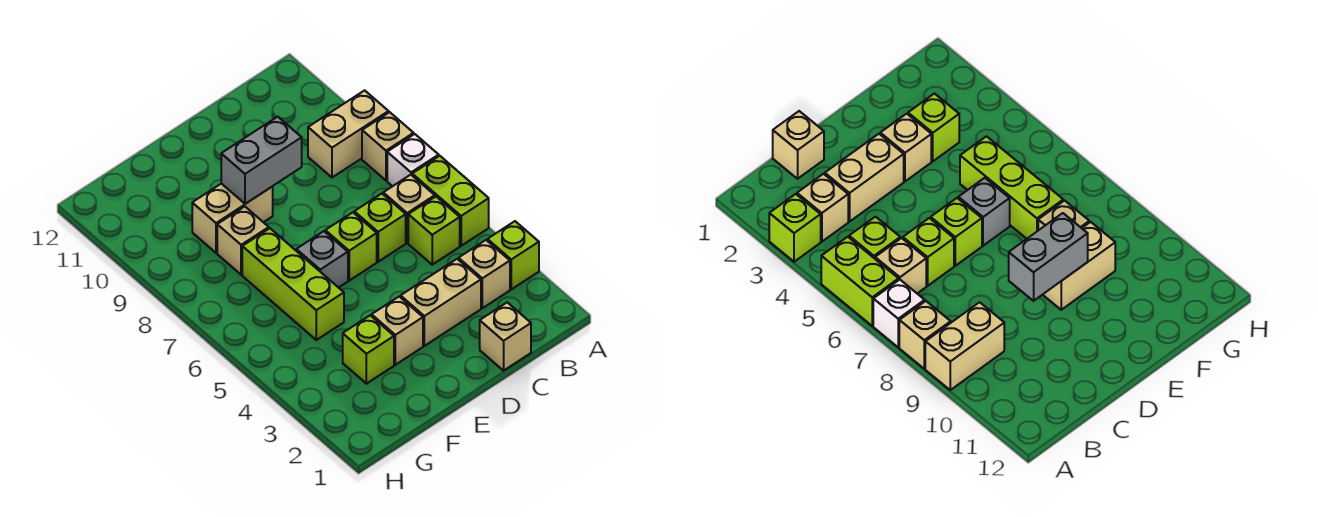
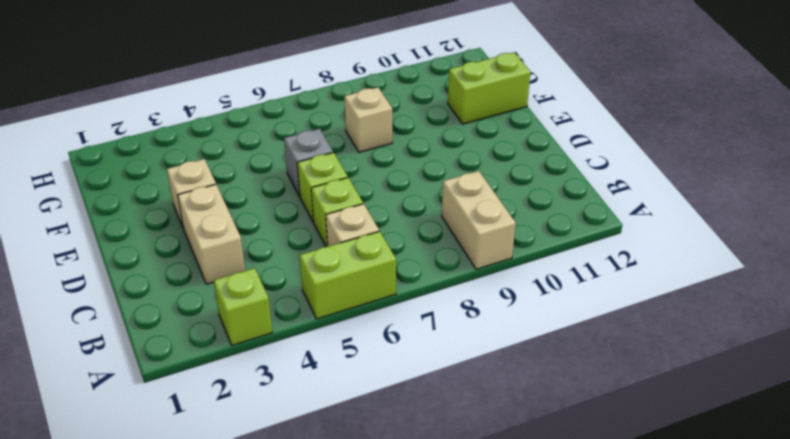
lime 1x2 brick [448,52,531,124] -> none
none -> white 1x1 brick [387,134,439,186]
none -> tan 1x1 brick [362,112,414,180]
none -> tan 1x1 brick [459,240,510,308]

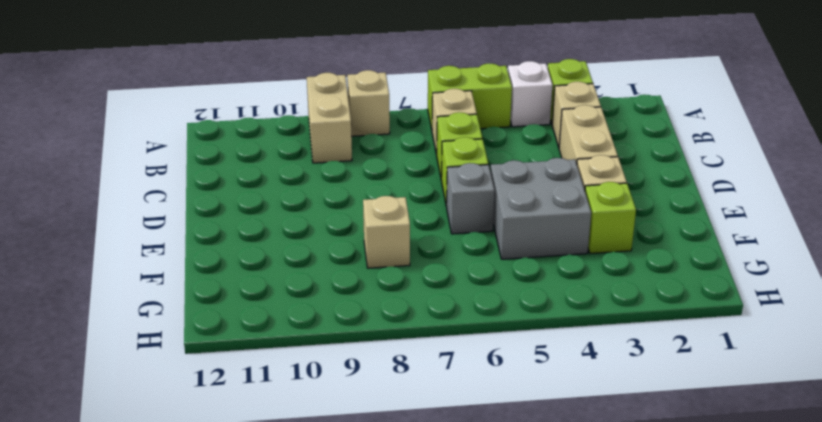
white 1x1 brick [508,61,553,127] -> white 1x1 brick moved to [387,134,439,186]
grey 2x2 brick [490,158,591,259] -> lime 1x3 brick [242,228,344,340]
none -> lime 1x1 brick [408,197,460,265]
none -> tan 1x1 brick [480,302,531,371]
none -> tan 1x2 brick [192,184,273,253]

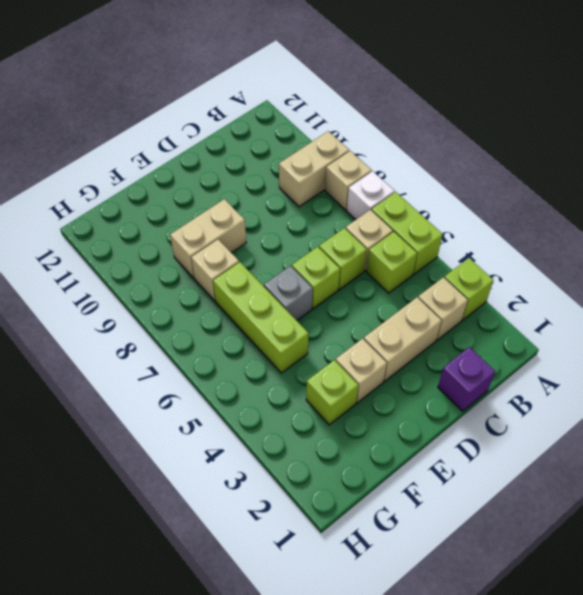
purple 1x1 brick [438,347,495,411] -> tan 1x1 brick [480,302,531,371]
none -> grey 1x2 brick [221,117,302,204]

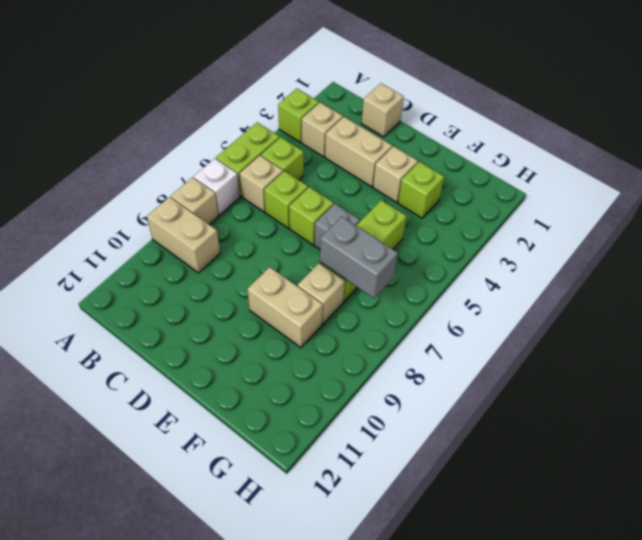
grey 1x2 brick [320,217,398,298] -> grey 1x2 brick moved to [221,117,302,204]

